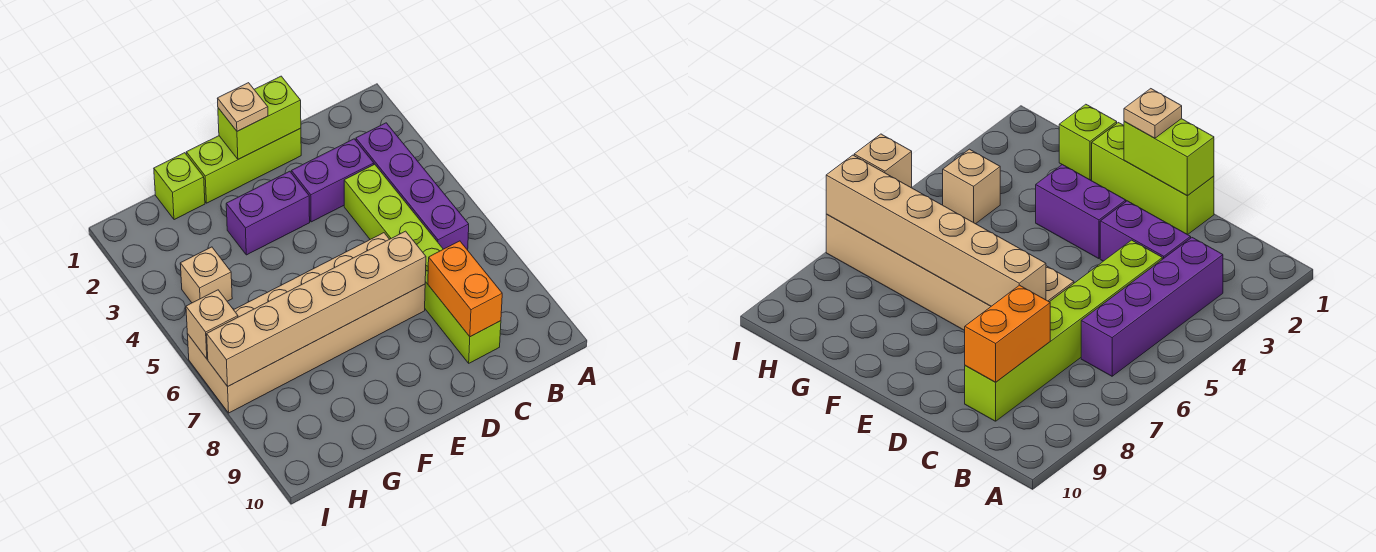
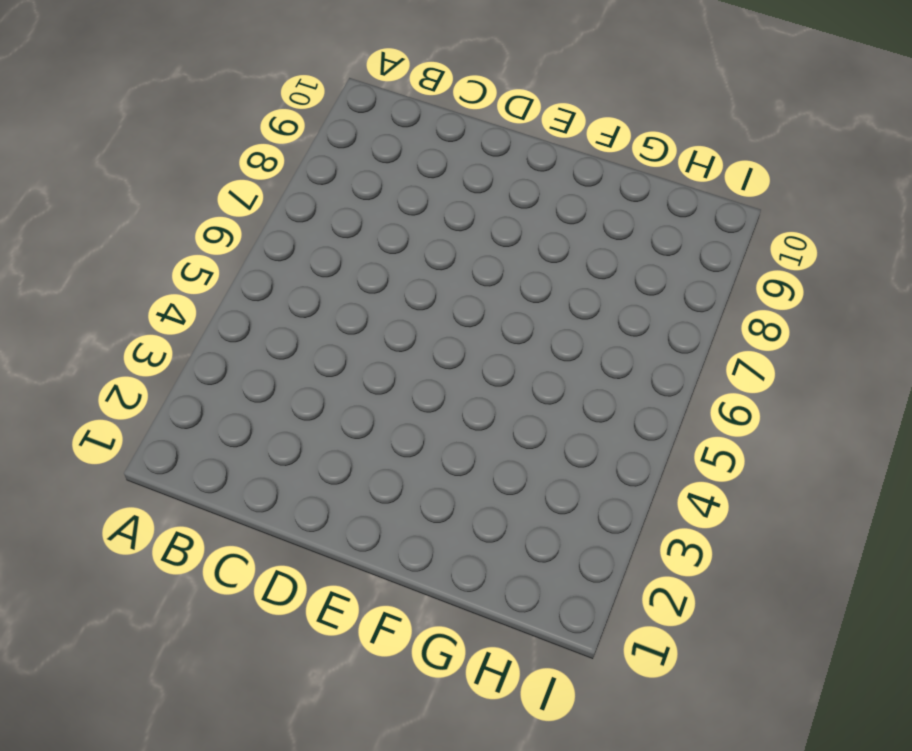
none -> purple 1x4 brick [356,123,469,250]
none -> purple 1x2 brick [291,139,374,222]
none -> lime 1x6 brick [344,164,501,363]

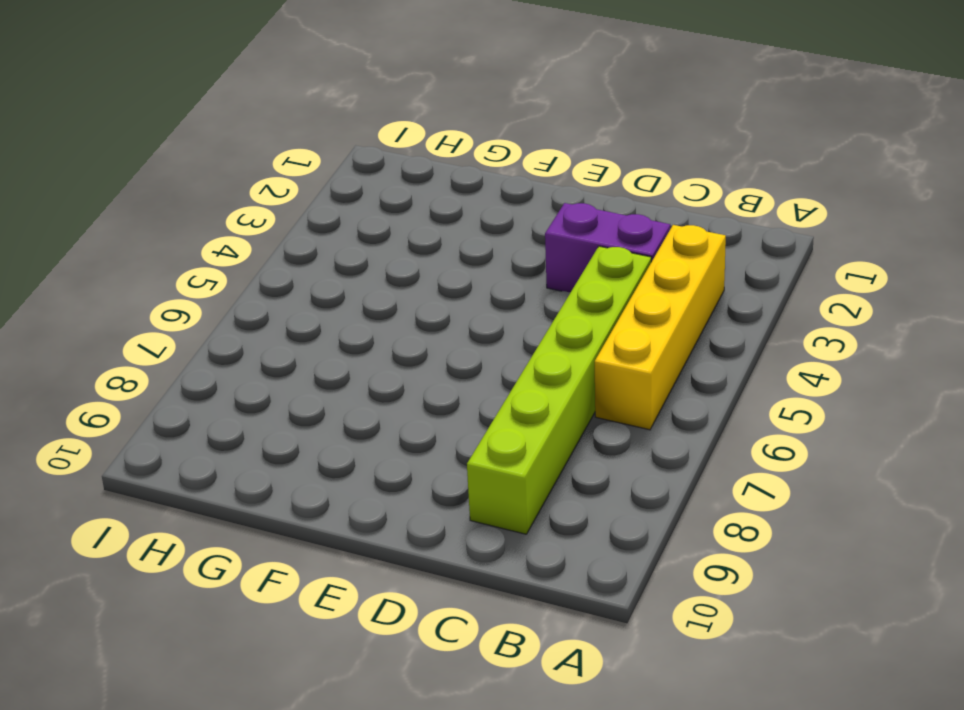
yellow 1x4 brick [595,225,726,430] -> purple 1x4 brick [356,123,469,250]
none -> lime 1x3 brick [186,128,301,203]
none -> tan 2x6 brick [187,233,425,413]
none -> purple 1x2 brick [226,171,310,255]

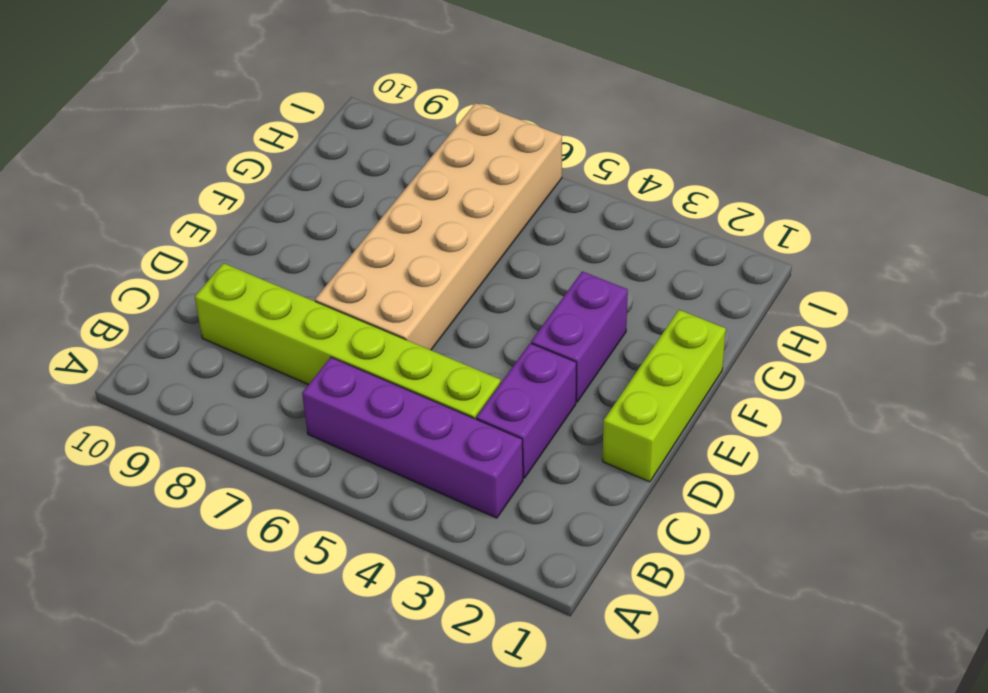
none -> lime 1x1 brick [154,153,205,220]
none -> tan 1x1 brick [180,247,232,303]
none -> orange 1x2 brick [428,241,502,337]

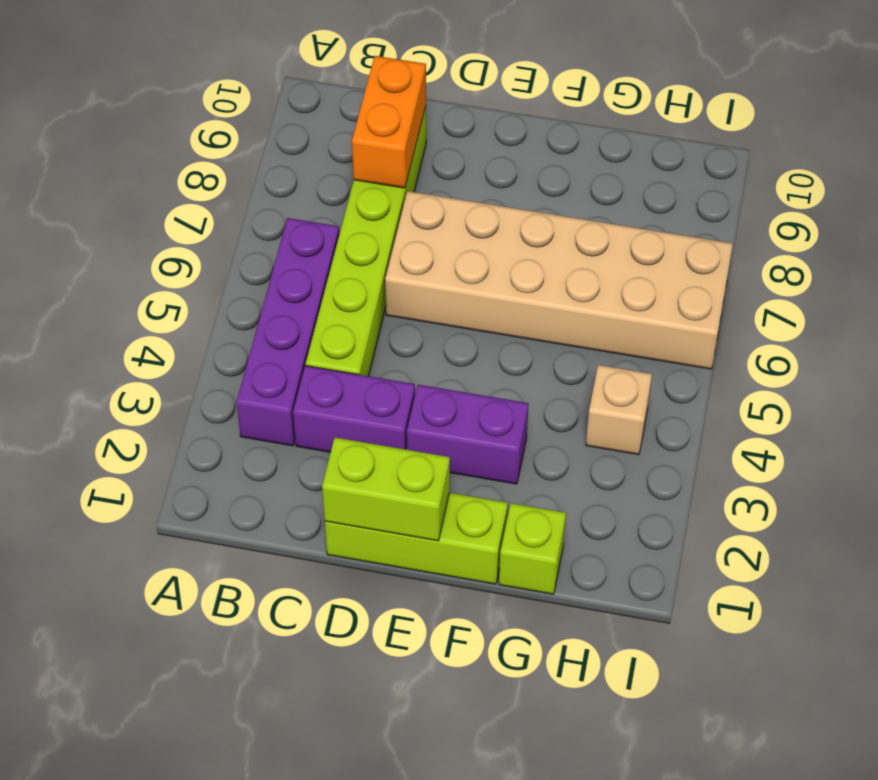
none -> tan 1x6 brick [207,231,426,387]
none -> tan 1x1 brick [186,290,238,359]
none -> tan 1x1 plate [217,83,268,131]

